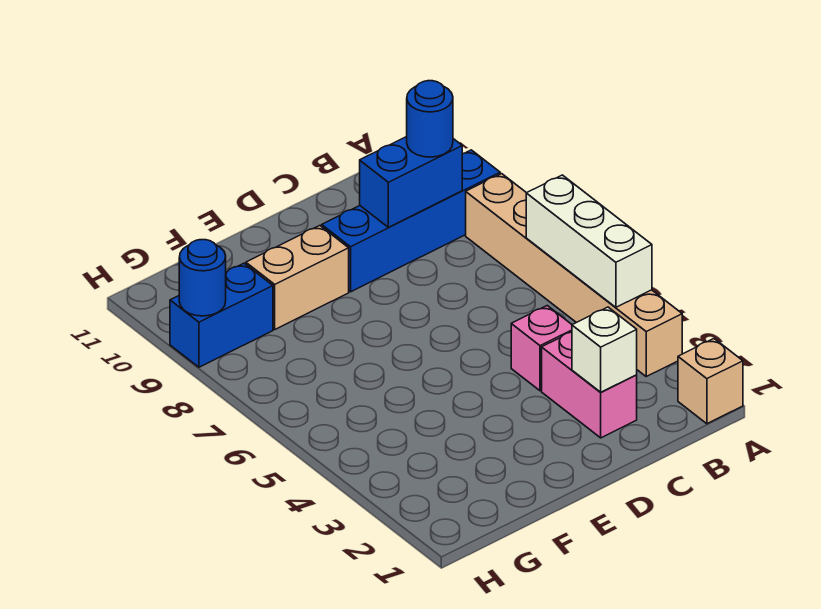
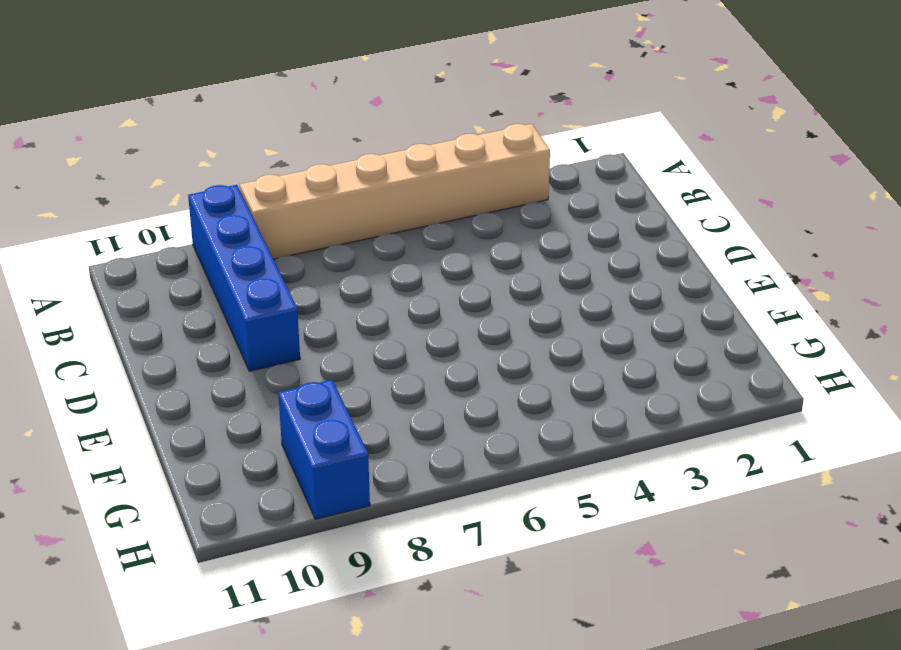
none -> tan 1x1 brick [678,339,743,424]
none -> pink 1x2 brick [542,332,637,438]
none -> pink 1x1 brick [511,306,572,391]

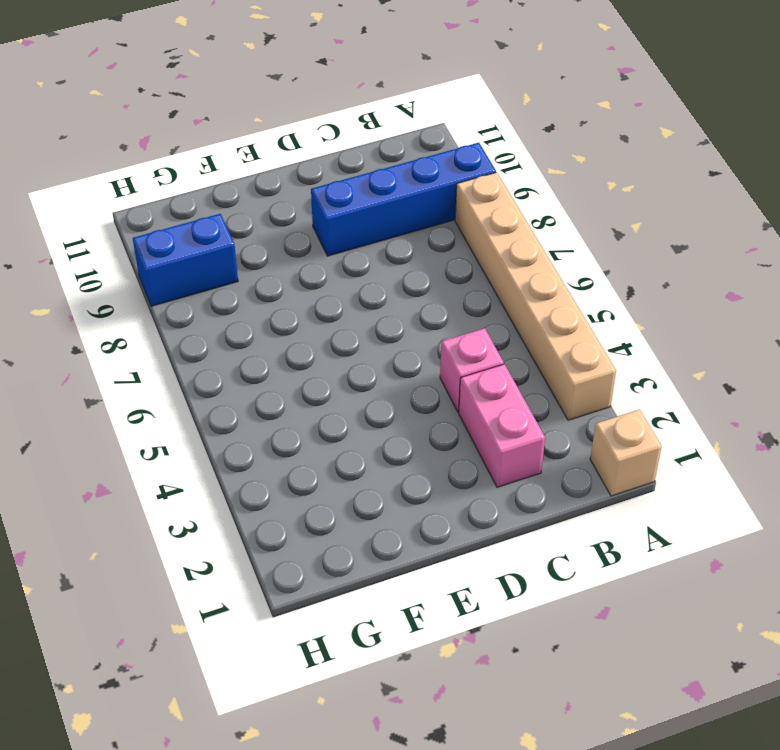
none -> tan 1x2 brick [246,226,349,329]
none -> white 1x3 brick [526,175,652,307]
none -> blue 1x2 brick [359,137,462,227]

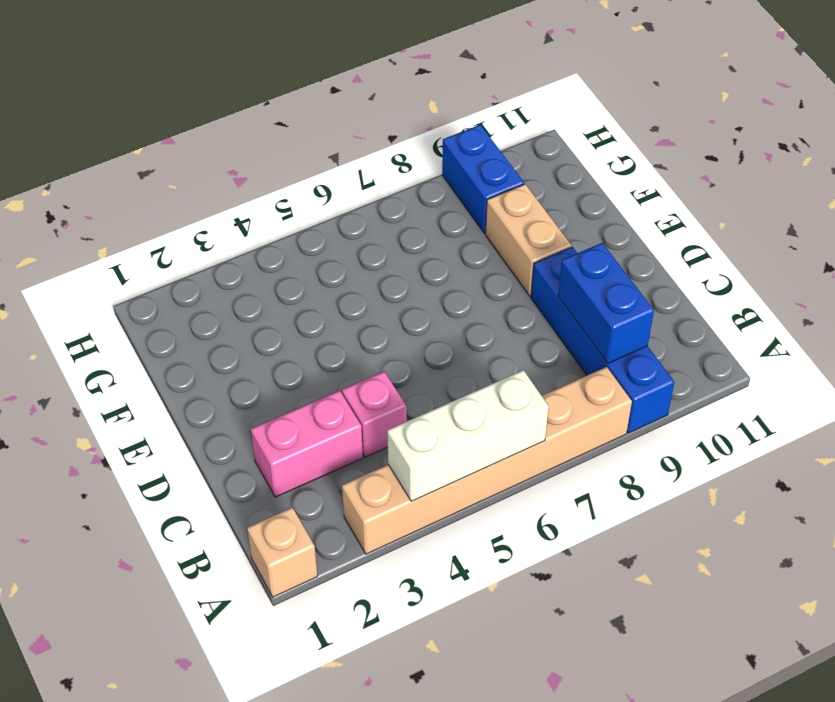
none -> white 1x1 brick [572,307,637,392]
none -> blue 1x1 round brick [179,240,226,316]
none -> blue 1x1 round brick [407,81,453,157]

